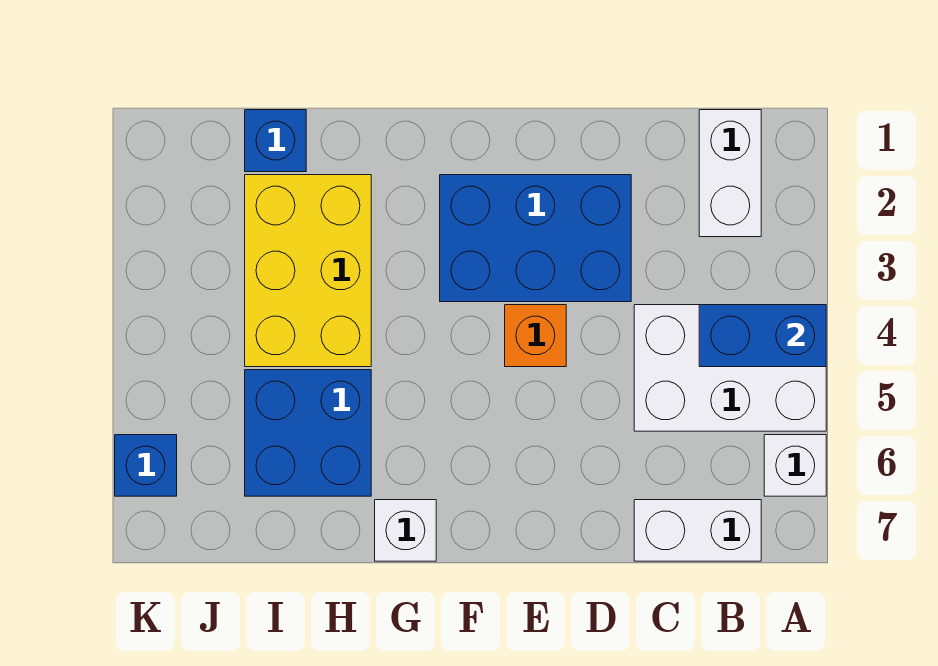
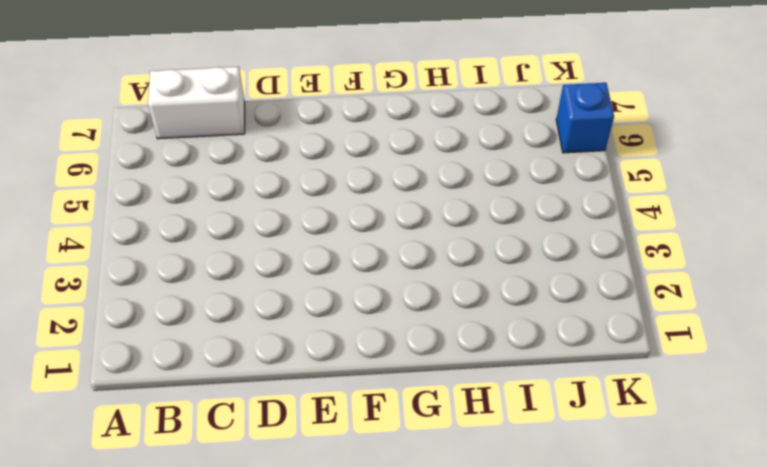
none -> white 2x3 brick [634,305,826,431]
none -> white 1x1 brick [764,435,826,496]
none -> white 1x2 brick [699,110,761,237]

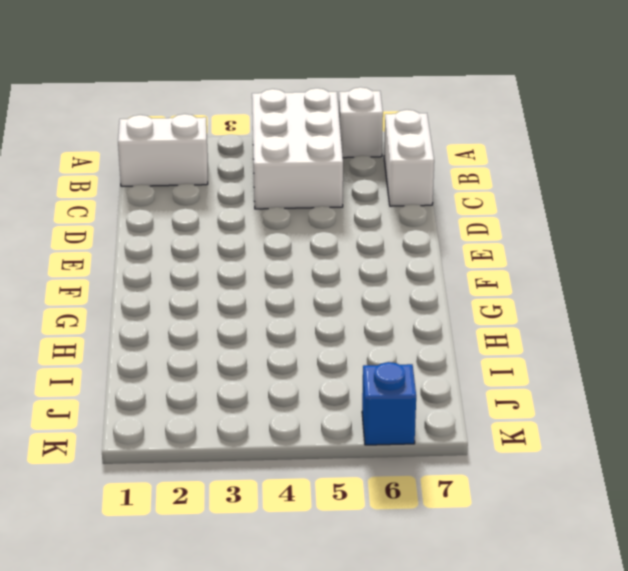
none -> blue 2x3 brick [440,175,631,302]
none -> orange 1x1 brick [505,305,566,367]
none -> white 1x1 brick [375,500,436,561]

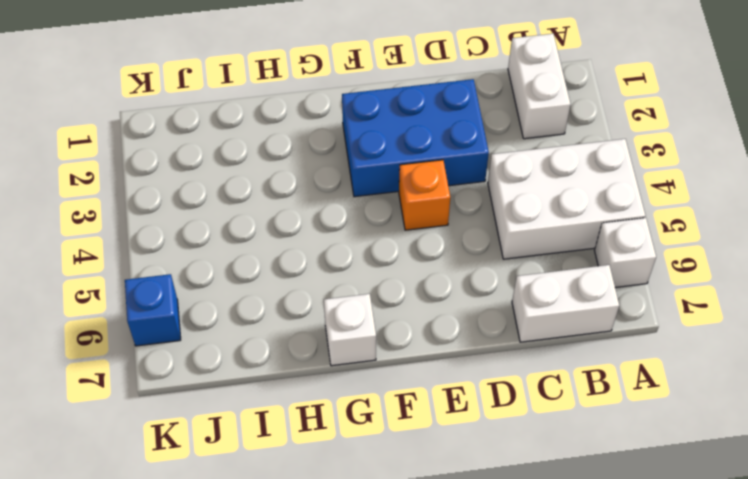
none -> yellow 2x3 brick [245,175,371,367]
none -> blue 2x2 brick [245,370,371,496]
none -> blue 1x1 brick [245,110,306,172]

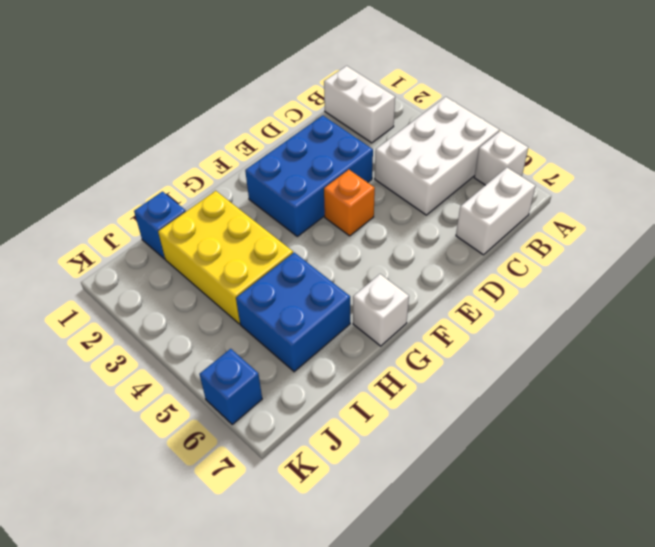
none -> blue 1x2 brick [699,305,826,367]

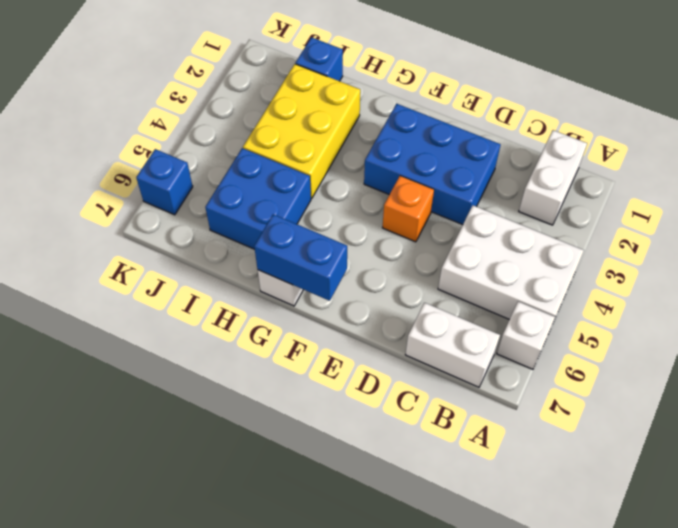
blue 1x2 brick [254,214,347,301] -> blue 1x2 brick moved to [699,305,826,367]

